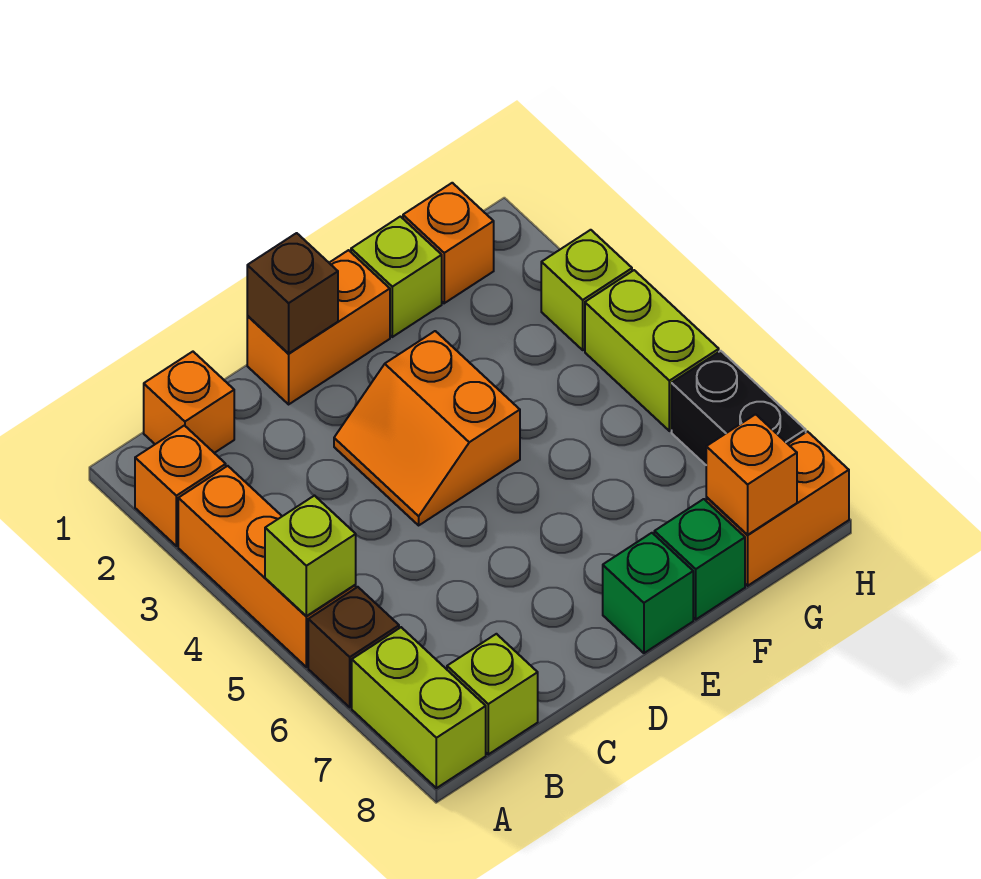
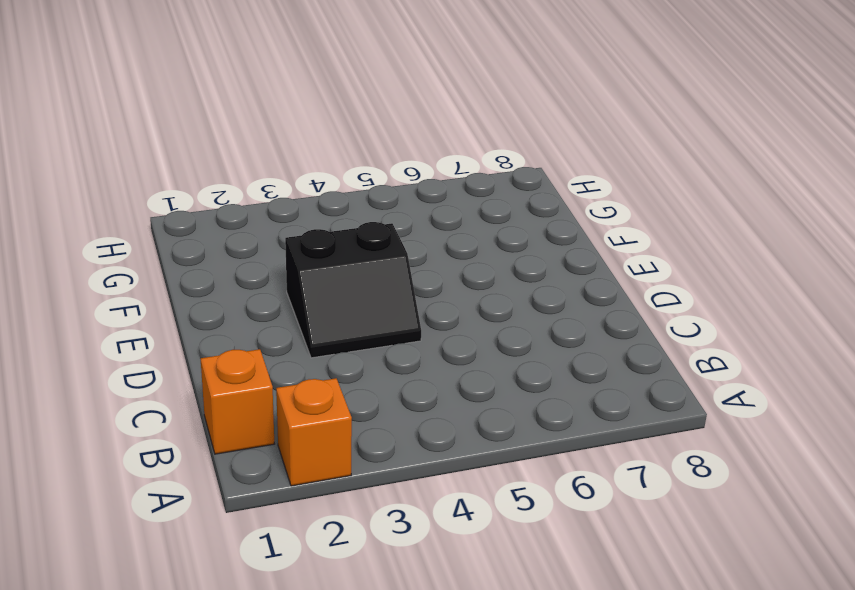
black 2x2 slope [285,222,421,358] -> orange 2x2 slope [334,331,520,525]
none -> orange 1x3 brick [178,466,356,667]
none -> brown 1x1 brick [308,587,399,707]
none -> lime 1x2 brick [352,627,486,788]

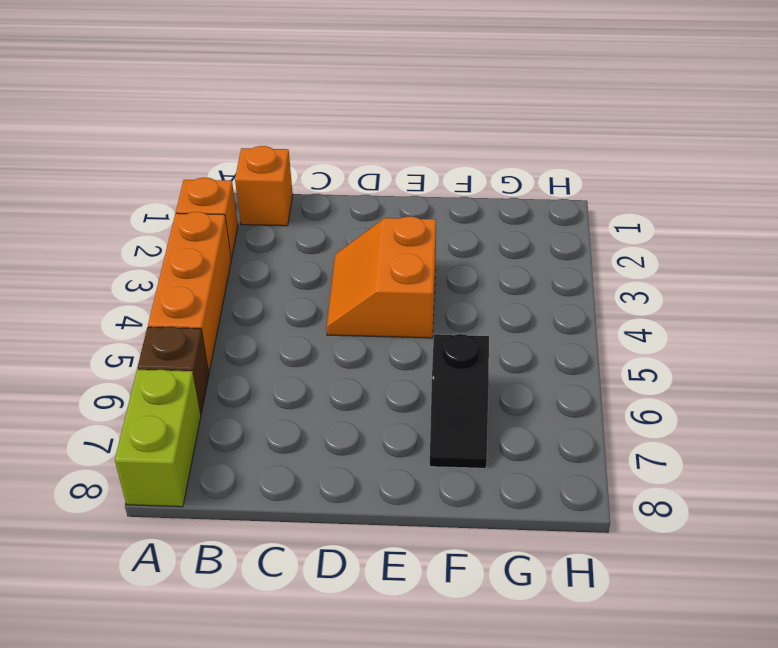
black 1x2 slope [430,334,489,468] -> none
none -> lime 1x1 brick [447,634,538,754]
none -> orange 1x2 brick [247,250,390,404]
none -> green 1x1 brick [603,533,693,653]

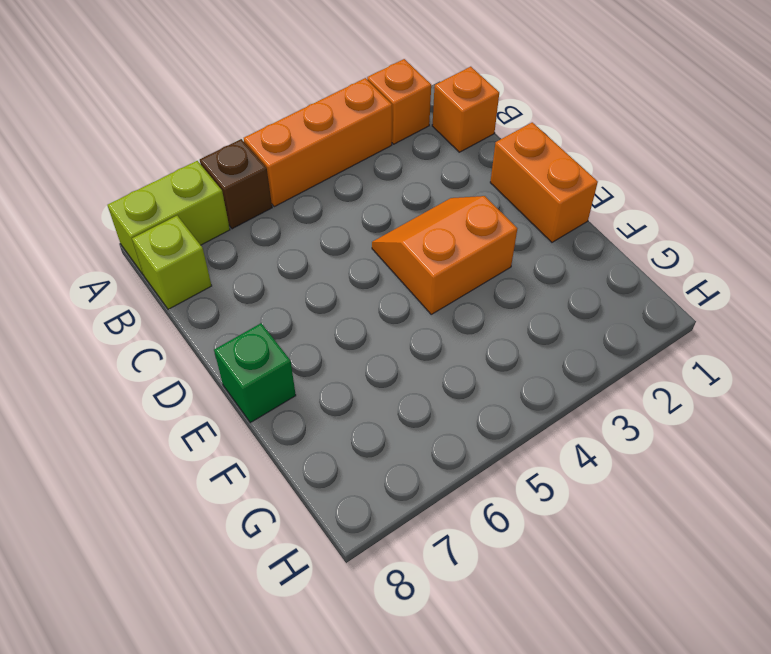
none -> lime 1x1 brick [351,217,442,337]
none -> green 1x1 brick [654,499,745,619]
none -> orange 1x1 brick [403,183,494,303]

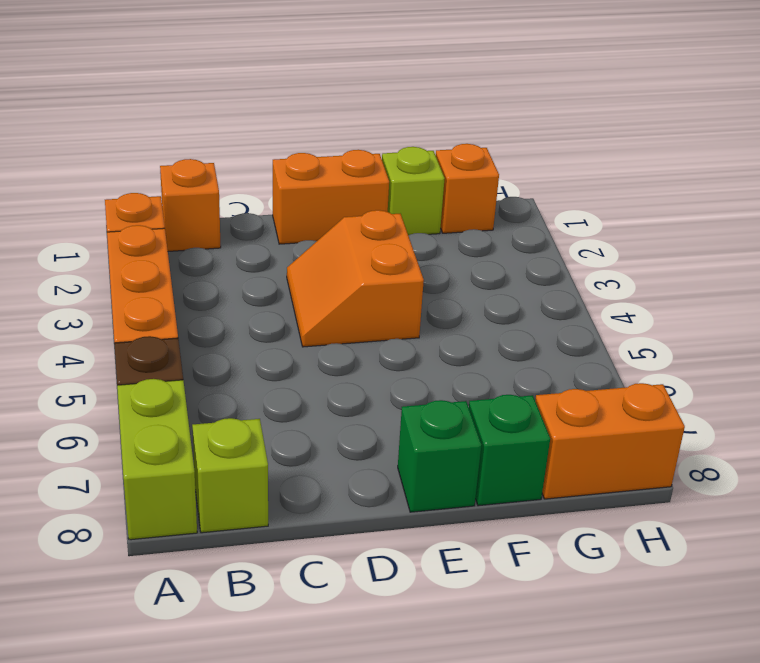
none -> lime 1x1 brick [541,230,632,350]
none -> lime 1x2 brick [585,270,719,431]
none -> black 1x2 brick [672,351,806,465]

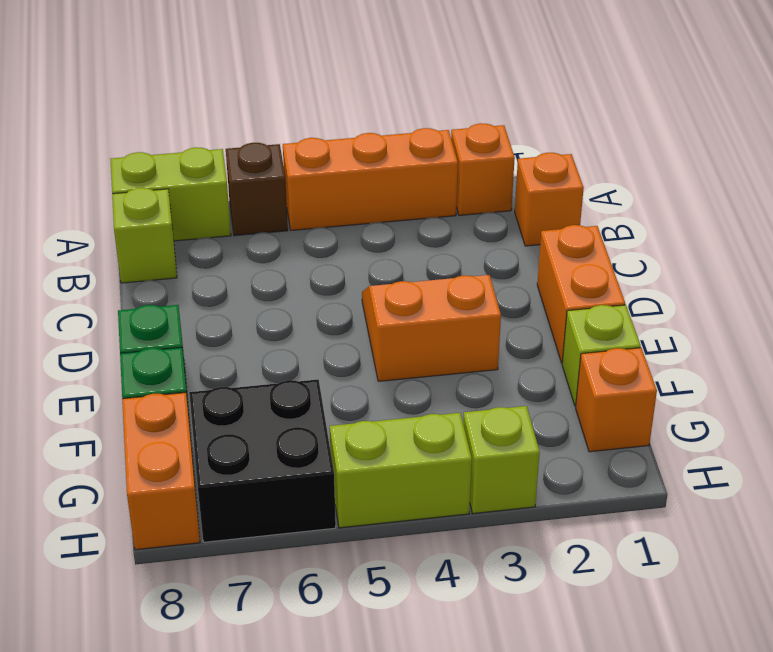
black 2x2 brick [189,380,336,542] -> black 1x2 brick [672,351,806,465]
none -> lime 1x1 brick [265,495,356,616]
none -> brown 1x1 brick [247,233,338,353]
none -> orange 1x1 brick [706,414,797,535]

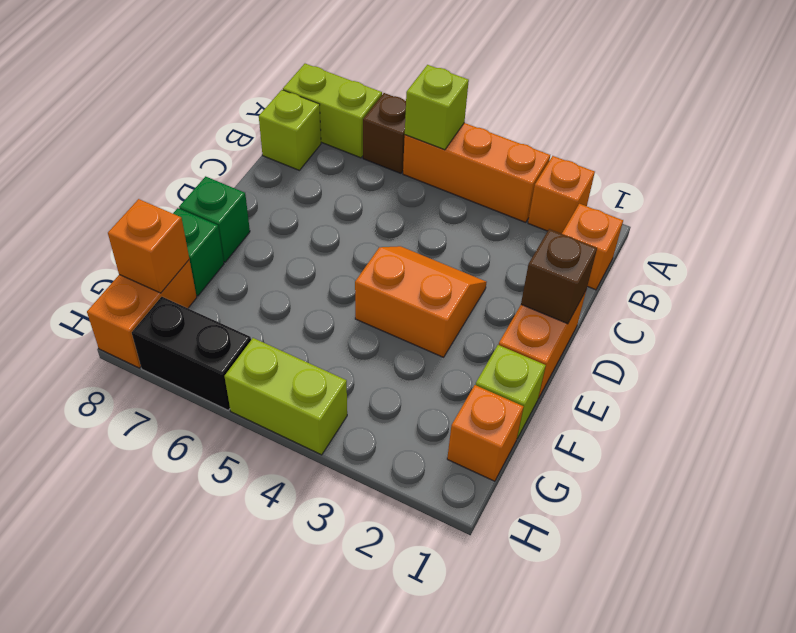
none -> lime 1x1 brick [541,230,632,350]

